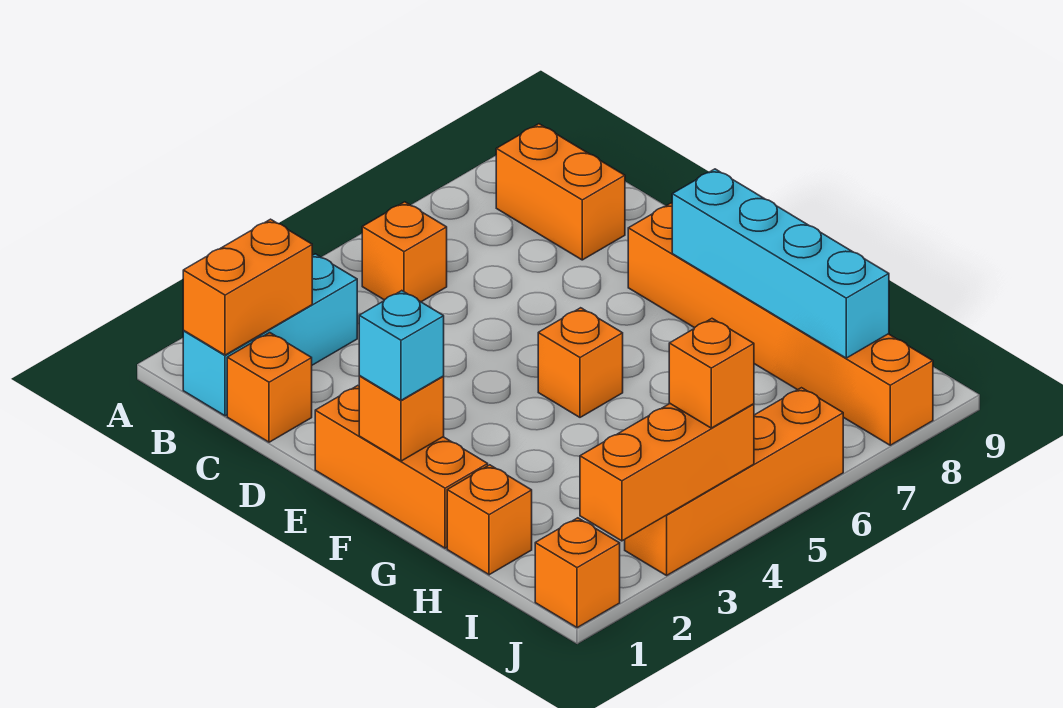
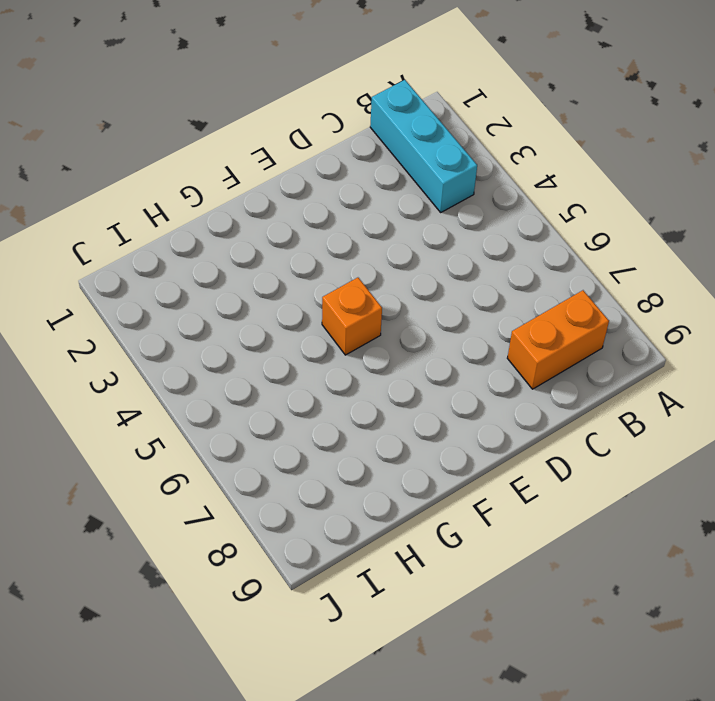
none -> orange 1x1 brick [362,202,447,302]
none -> orange 1x1 brick [227,333,312,442]
none -> orange 1x3 brick [315,386,488,548]

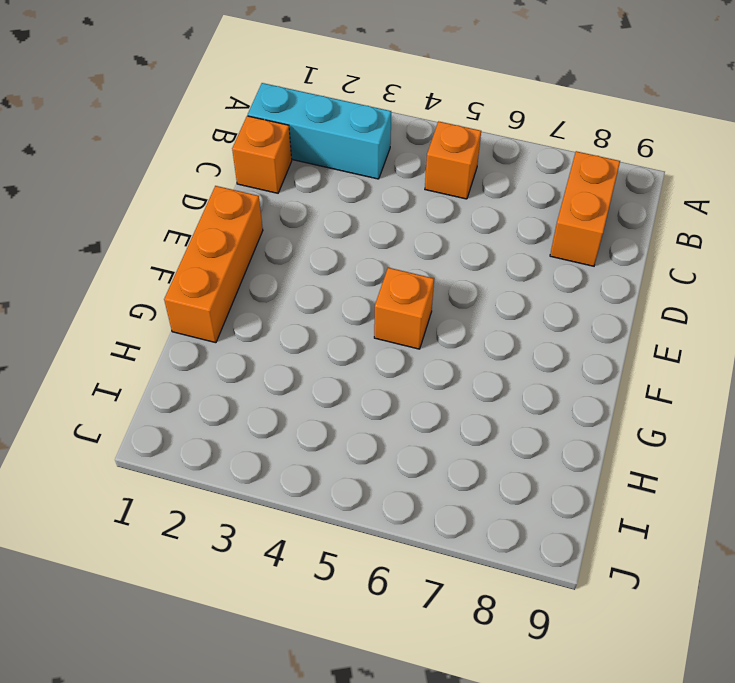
none -> orange 1x6 brick [628,203,933,445]
none -> orange 1x1 brick [447,465,532,575]
none -> orange 1x1 brick [535,518,620,628]

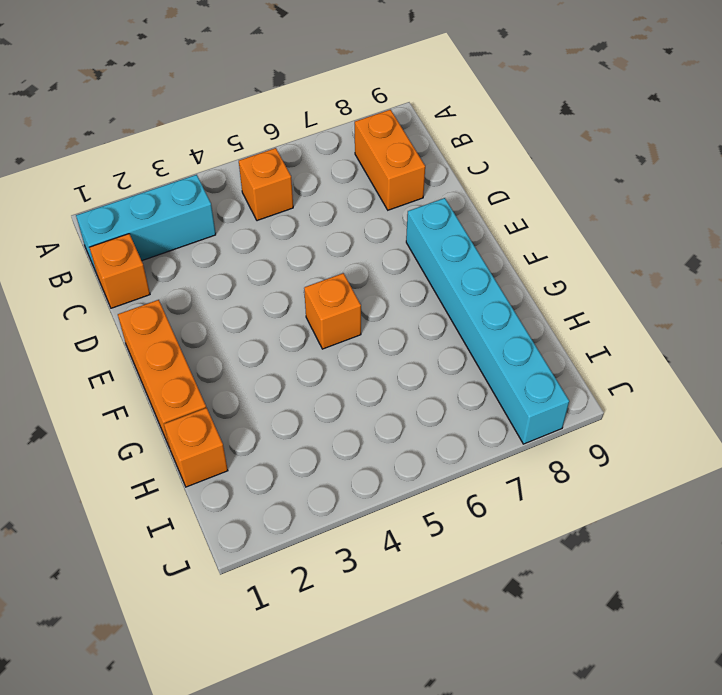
cyan 1x6 brick [406,198,569,444] -> orange 1x6 brick [628,203,933,445]
none -> orange 1x1 brick [535,518,620,628]
none -> orange 1x4 brick [625,388,843,575]
none -> orange 1x2 brick [183,219,312,355]

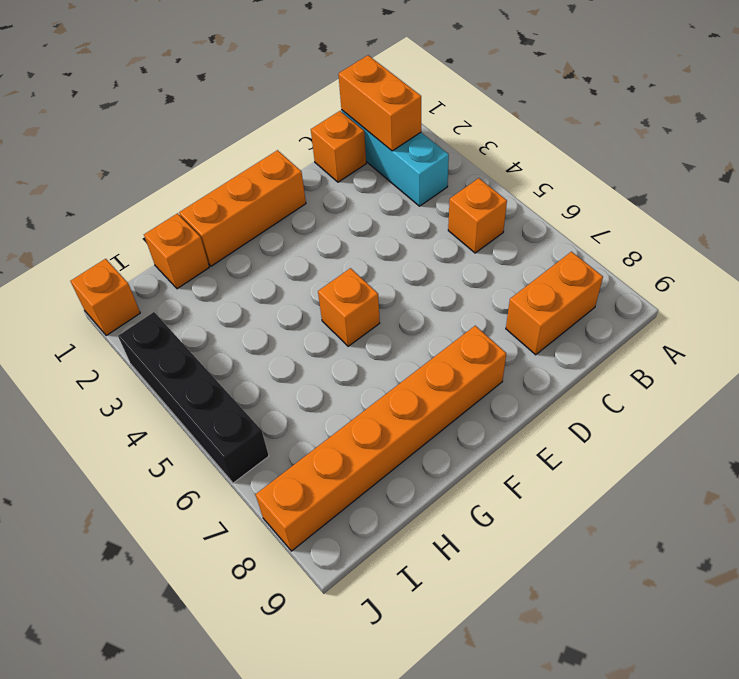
black 1x4 brick [118,312,269,483] -> orange 1x4 brick [625,388,843,575]
none -> orange 1x1 brick [359,376,444,461]
none -> cyan 1x4 brick [672,169,889,358]
none -> orange 1x3 brick [580,404,754,541]

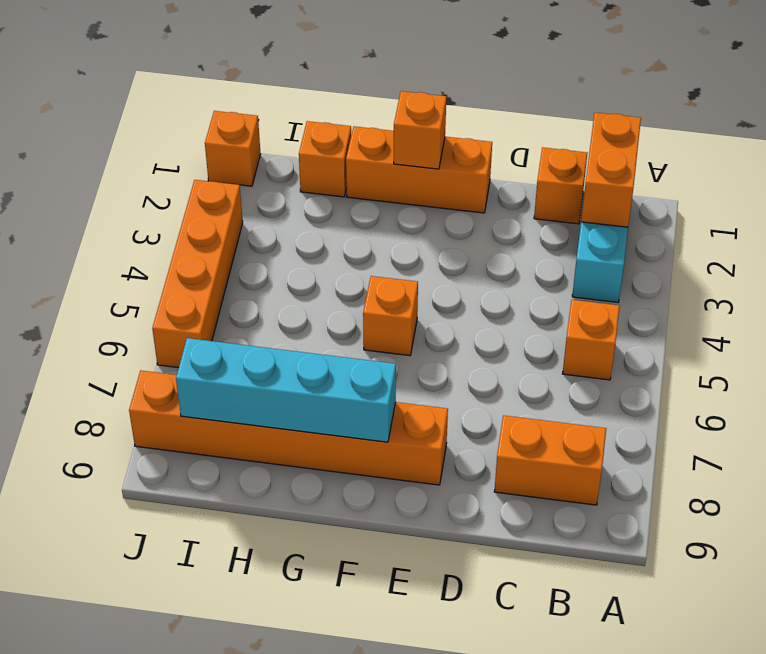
none -> orange 1x3 brick [580,404,754,541]
none -> cyan 1x1 brick [359,291,444,400]
none -> orange 1x1 brick [669,319,754,428]

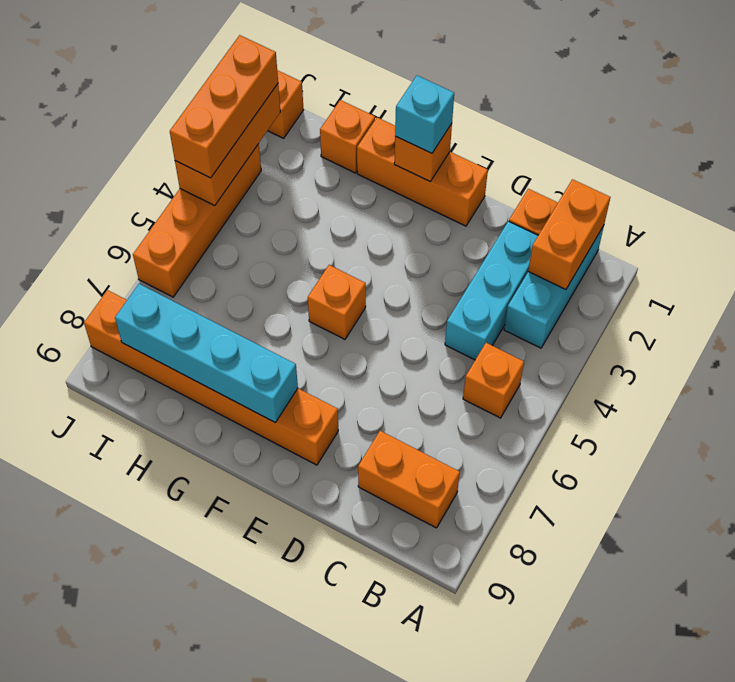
cyan 1x3 brick [445,221,538,360] -> none
orange 1x3 brick [170,35,278,178] -> orange 1x1 brick [669,319,754,428]

